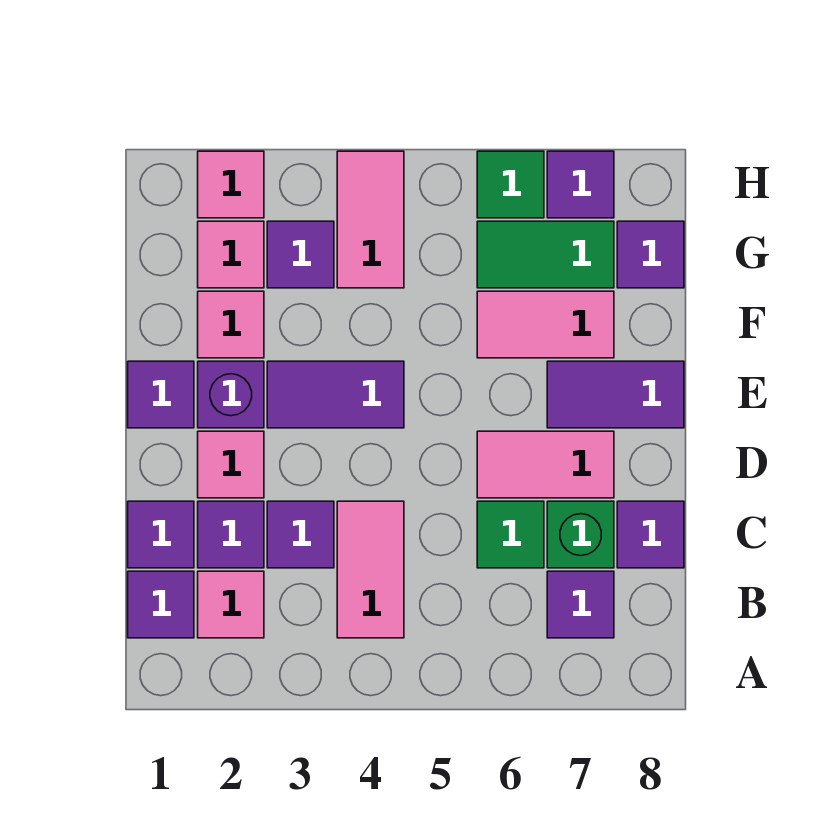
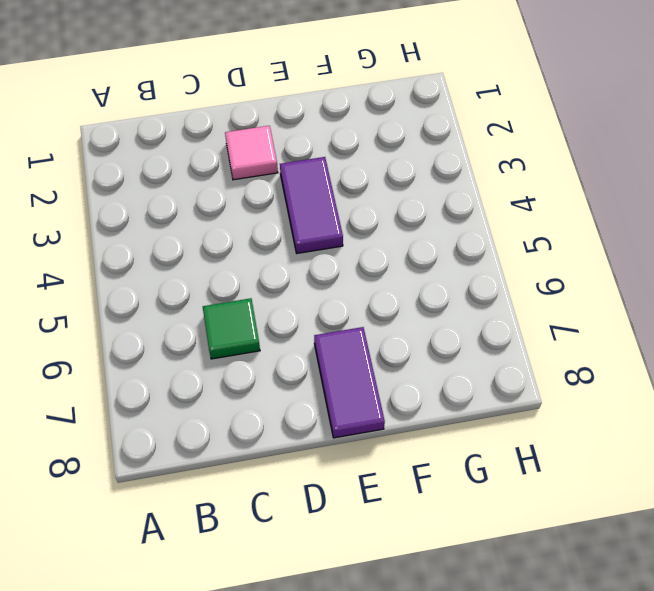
none -> purple 1x1 tile [128,571,194,638]
none -> pink 1x1 tile [198,571,264,638]
none -> pink 1x2 tile [337,501,404,638]

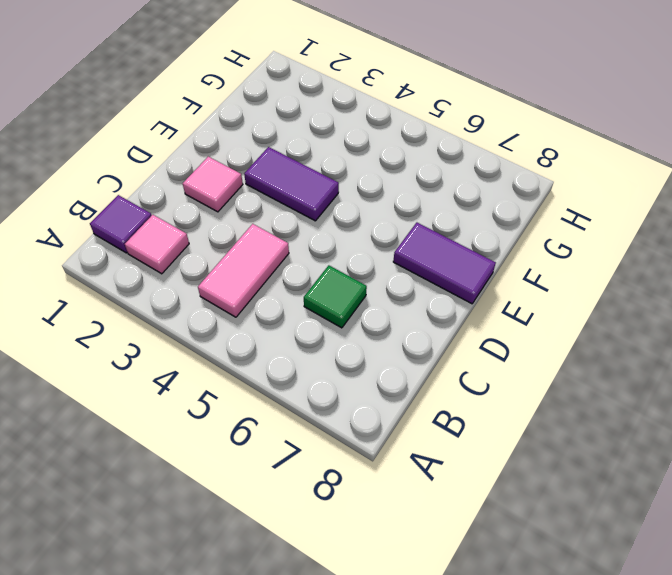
none -> purple 1x1 tile [547,571,614,638]
none -> purple 1x1 tile [128,501,194,568]
none -> purple 1x1 tile [198,501,264,568]

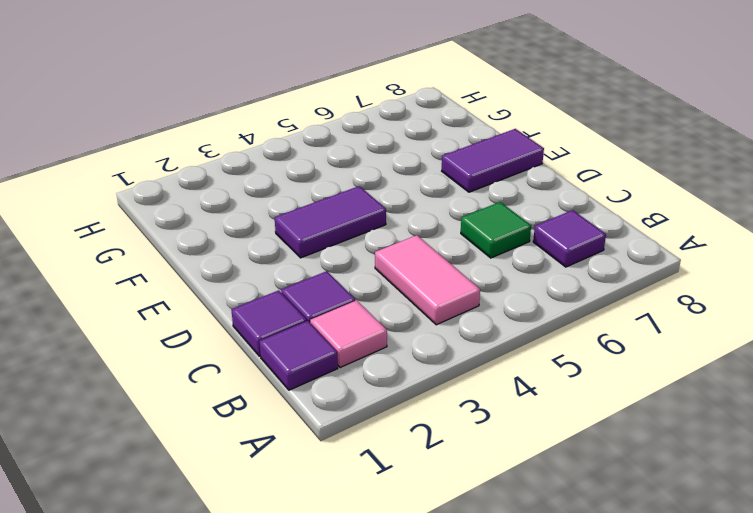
none -> purple 1x1 tile [267,501,334,568]
none -> green 1x1 brick [547,501,614,568]
none -> purple 1x1 tile [617,501,684,568]

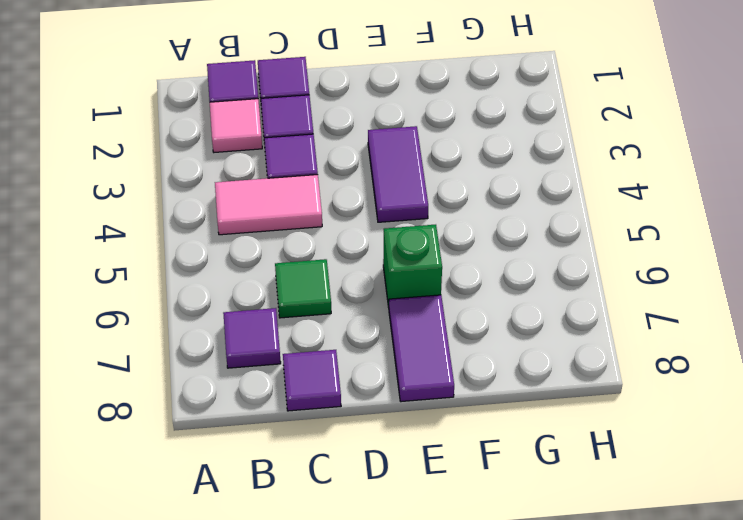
green 1x1 brick [383,225,442,307] -> green 1x1 brick moved to [547,501,614,568]
none -> pink 1x1 tile [198,431,264,498]
none -> pink 1x2 tile [477,431,614,498]
none -> purple 1x1 tile [128,361,194,428]

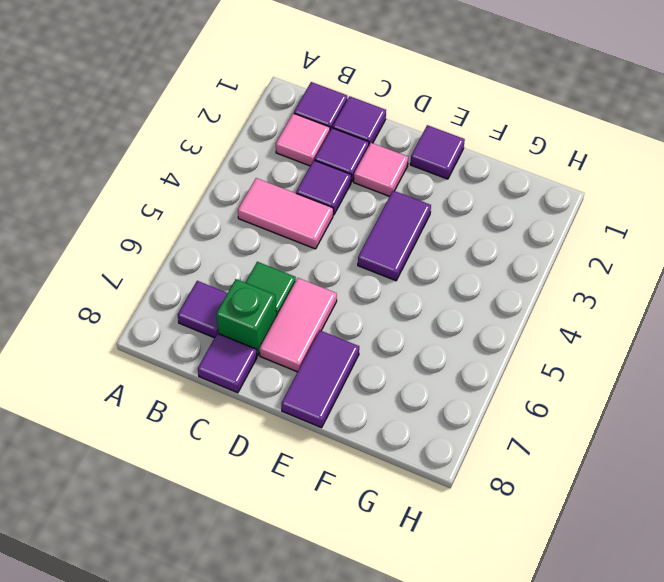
none -> purple 1x1 brick [198,361,264,428]
none -> pink 1x1 tile [198,291,264,358]
none -> pink 1x2 tile [477,291,614,358]

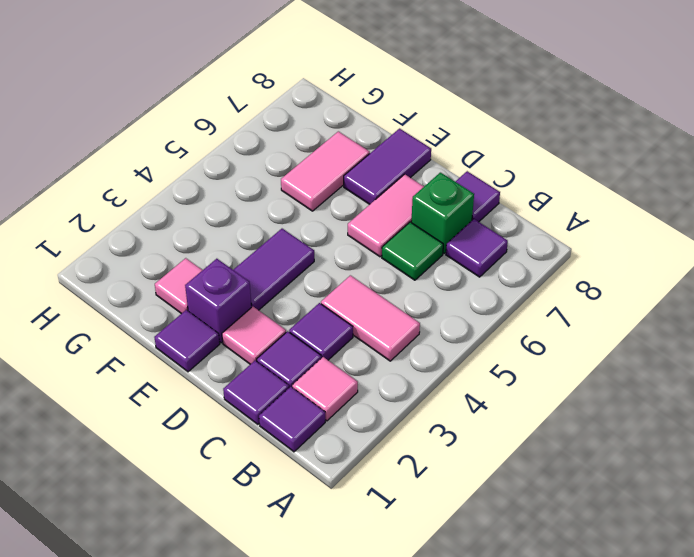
none -> pink 1x1 tile [198,221,264,288]
none -> purple 1x1 tile [267,221,334,288]
none -> pink 1x2 tile [337,151,404,288]

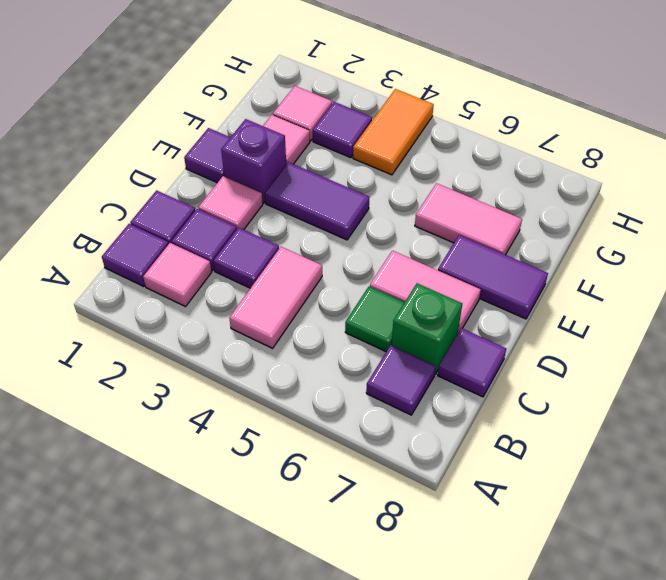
orange 1x2 tile [353,89,434,175] -> pink 1x2 tile [337,151,404,288]
none -> green 1x2 tile [477,221,614,288]
none -> purple 1x1 tile [617,221,684,288]
none -> pink 1x1 tile [198,151,264,218]

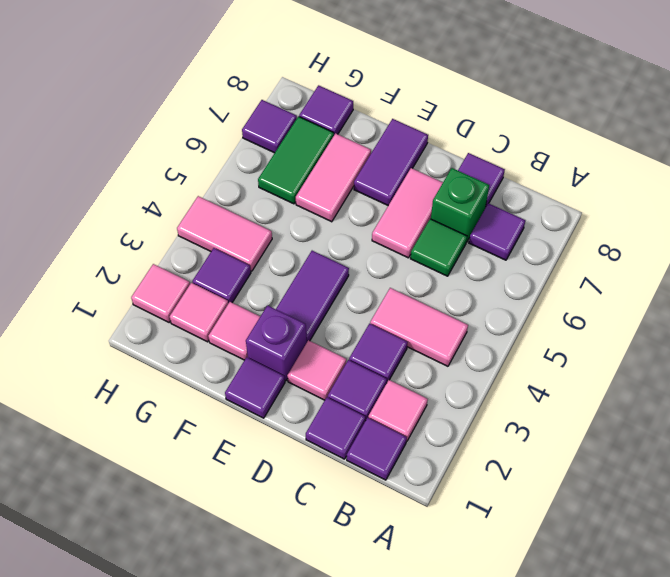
none -> green 1x1 tile [477,151,544,218]

